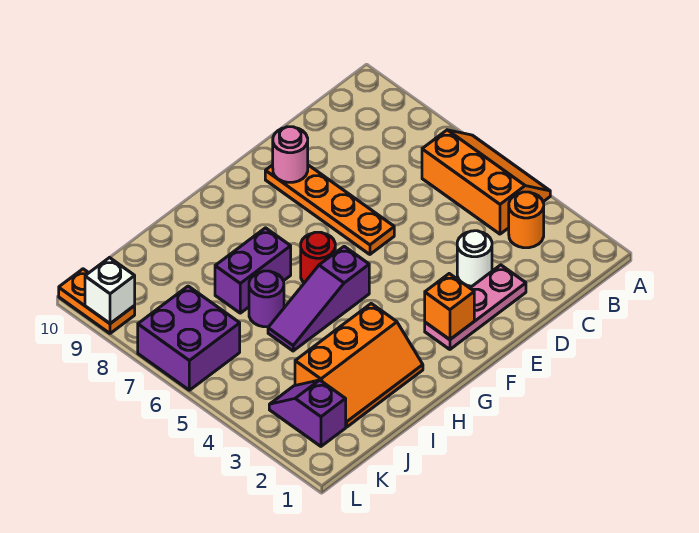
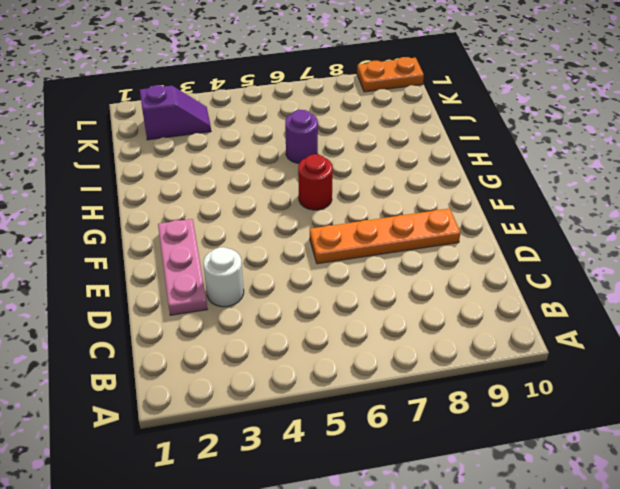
none -> orange 2x3 slope [422,130,550,234]
none -> orange 1x1 round brick [509,192,544,248]
none -> purple 1x3 slope [268,246,369,351]

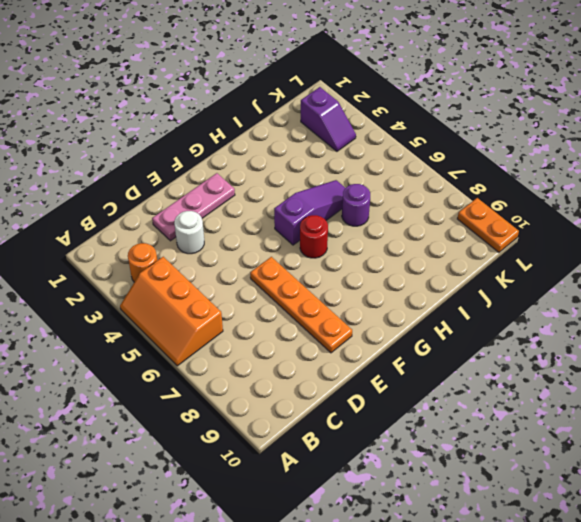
none -> orange 2x3 slope [295,304,423,427]
none -> purple 1x2 brick [215,228,291,313]
none -> purple 2x2 brick [138,286,240,390]

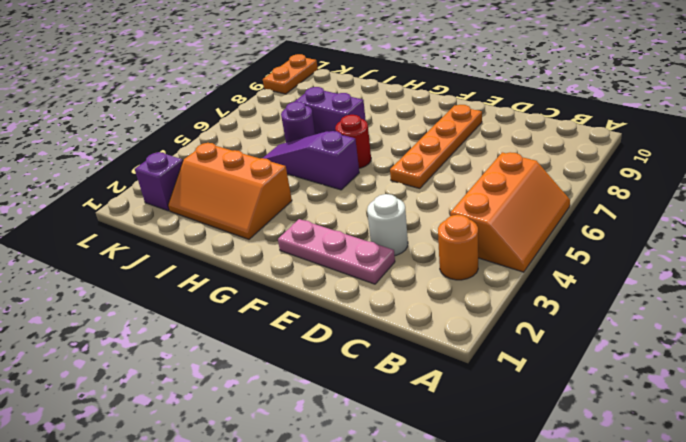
none -> purple 2x2 brick [138,286,240,390]
none -> pink 1x1 round brick [273,127,308,182]
none -> orange 1x1 brick [425,274,474,340]

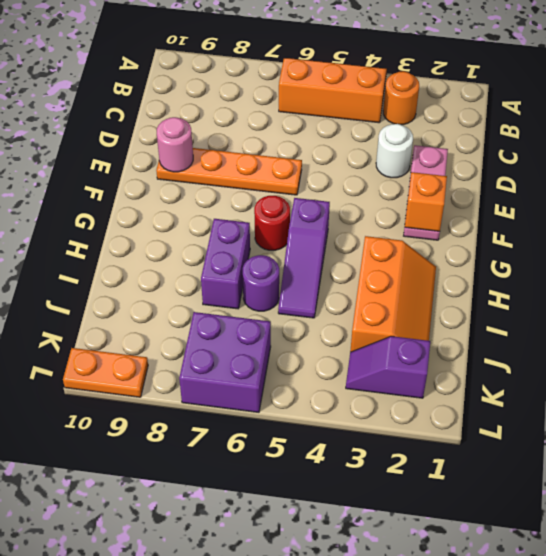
none -> white 1x1 brick [85,257,135,324]

